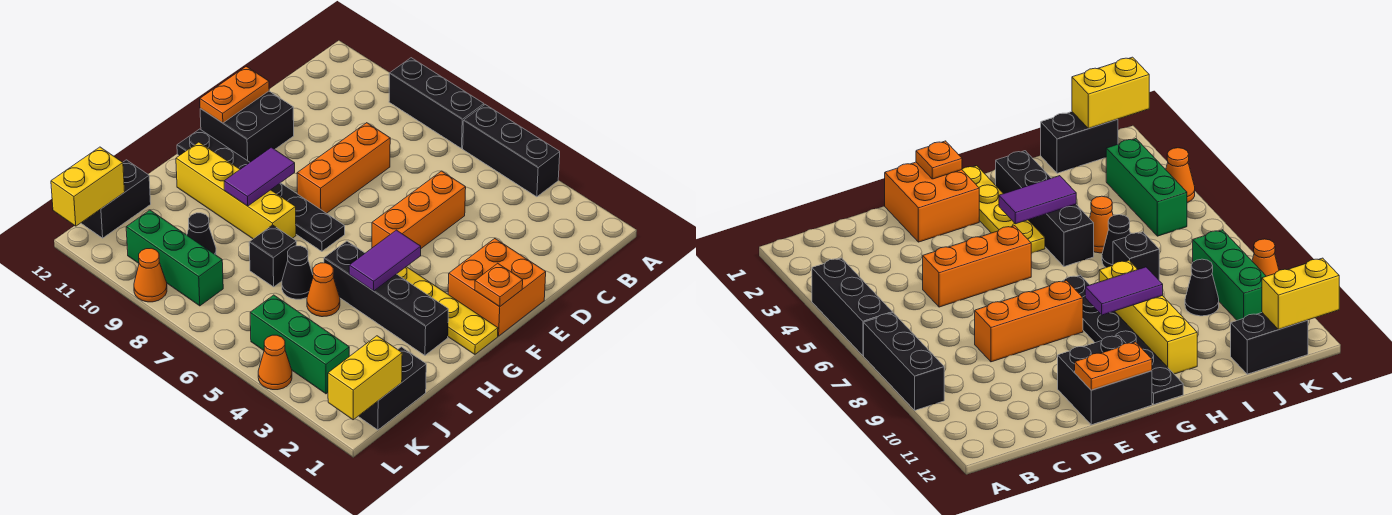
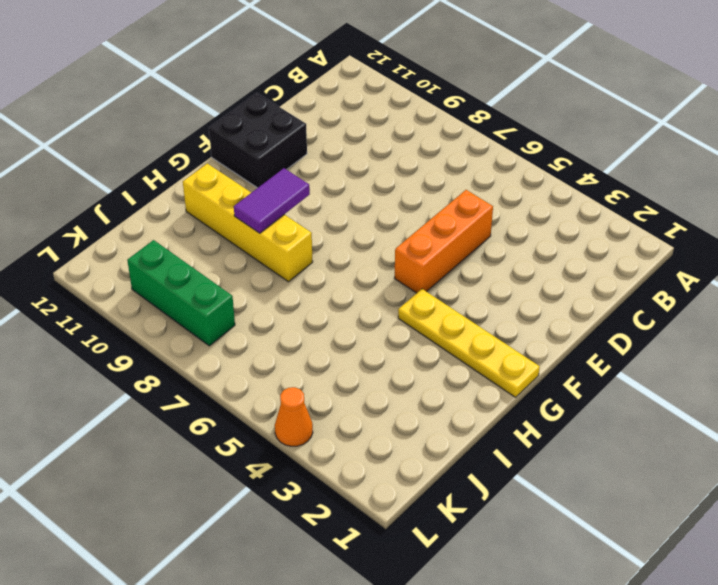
none -> black 1x3 brick [463,105,560,197]
none -> black 1x3 brick [389,58,484,148]
none -> orange 1x3 brick [297,123,390,213]

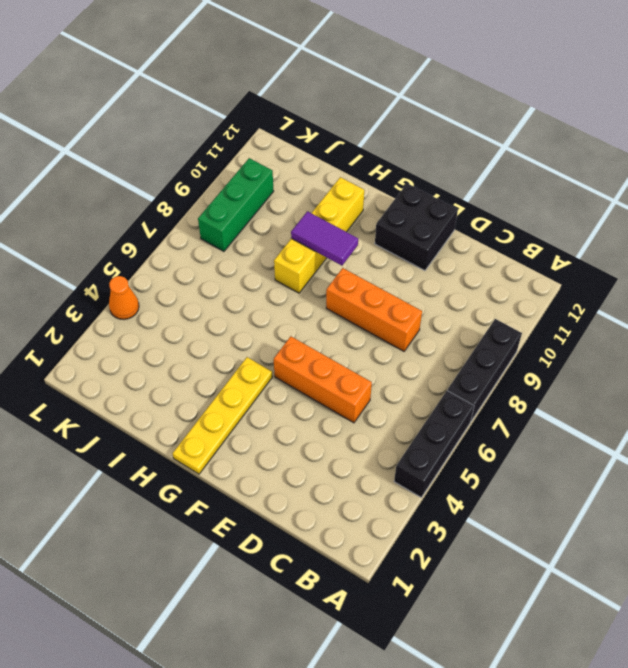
none -> orange 2x2 brick [448,239,546,336]
none -> black 1x6 plate [177,129,345,251]
none -> black 1x4 brick [324,241,448,355]

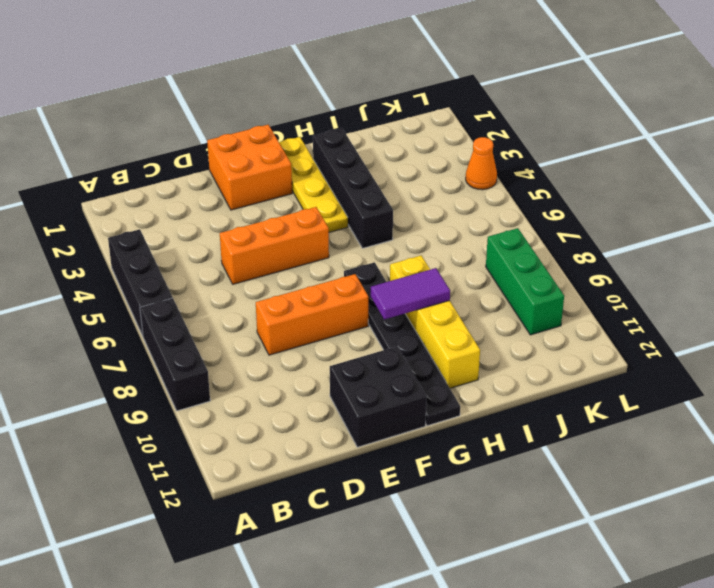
none -> orange 1x1 cone [307,263,340,317]
none -> black 1x1 cone [282,246,313,299]
none -> black 1x1 brick [249,225,296,287]

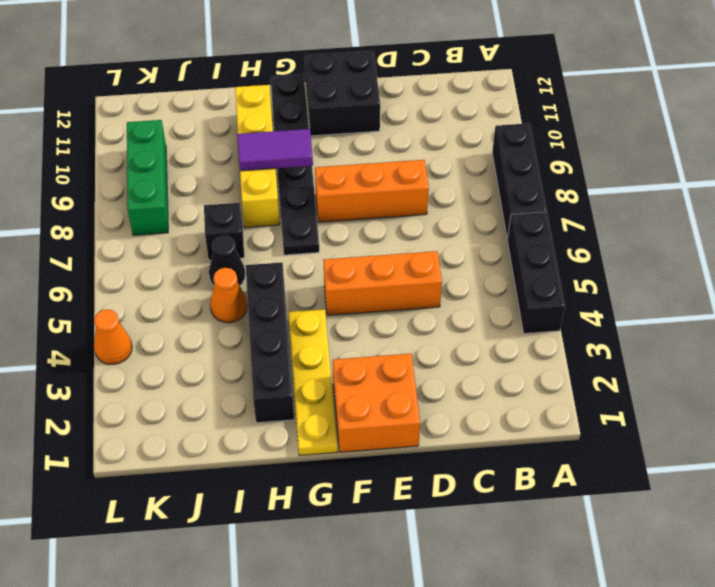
none -> black 1x2 brick [358,347,426,430]
none -> black 1x1 cone [187,213,216,255]
none -> black 1x2 brick [81,160,151,238]

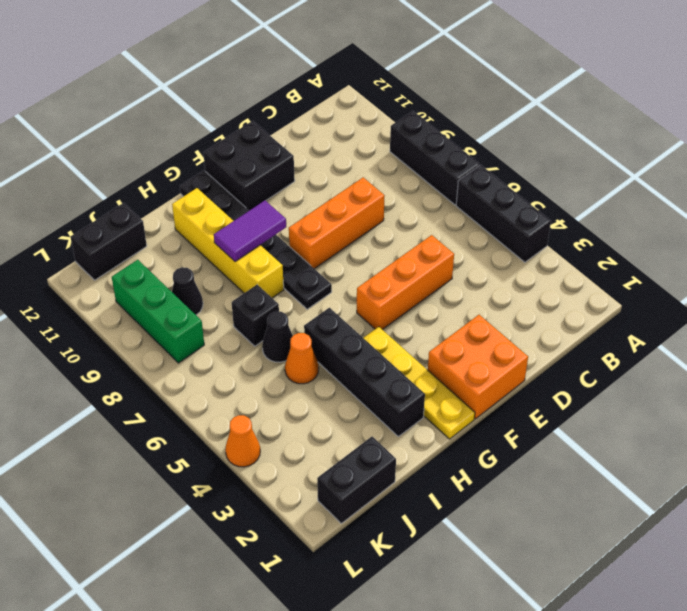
none -> green 1x3 brick [250,295,349,394]
none -> orange 1x1 cone [134,248,167,302]
none -> orange 1x2 plate [200,67,269,123]

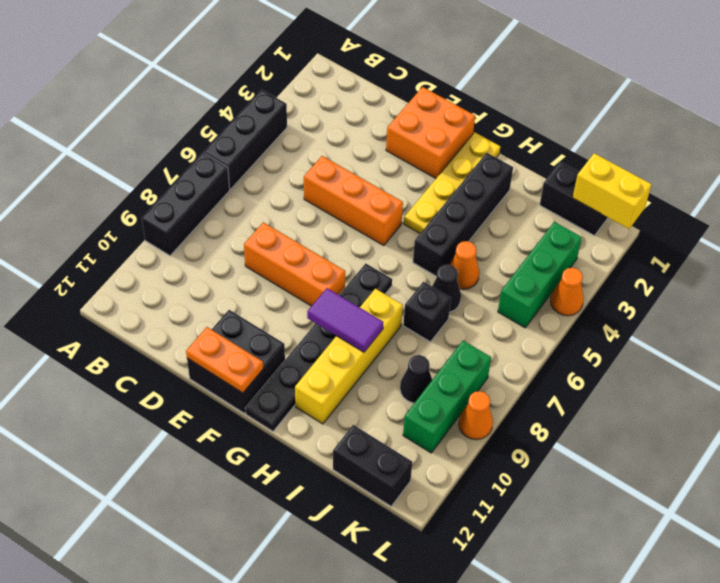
none -> orange 1x1 plate [475,263,523,307]
none -> purple 1x2 tile [349,230,421,291]
none -> yellow 1x2 brick [51,147,125,226]

